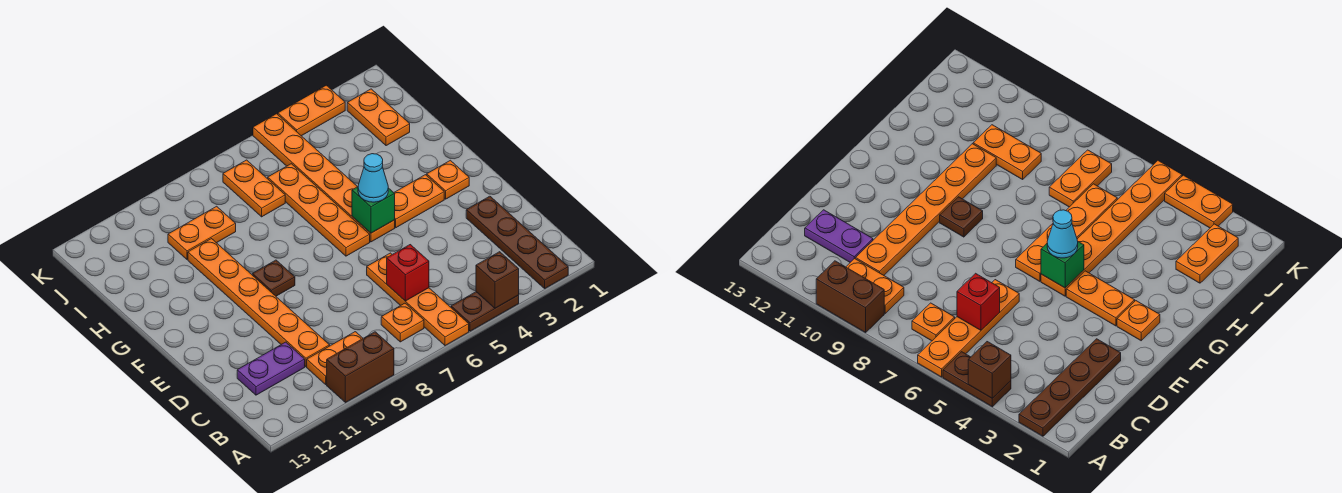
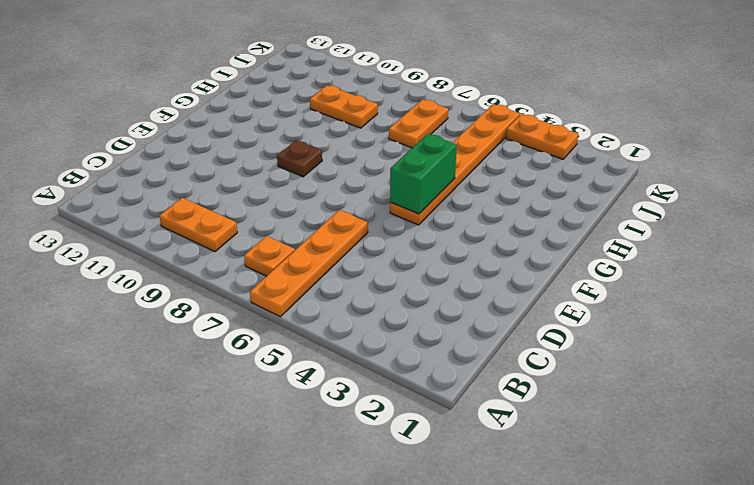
green 1x2 brick [390,134,457,214] -> green 1x1 brick [352,187,395,233]
none -> brown 1x4 plate [466,196,568,288]
none -> brown 1x2 plate [451,292,519,331]
none -> brown 1x2 brick [327,332,394,403]

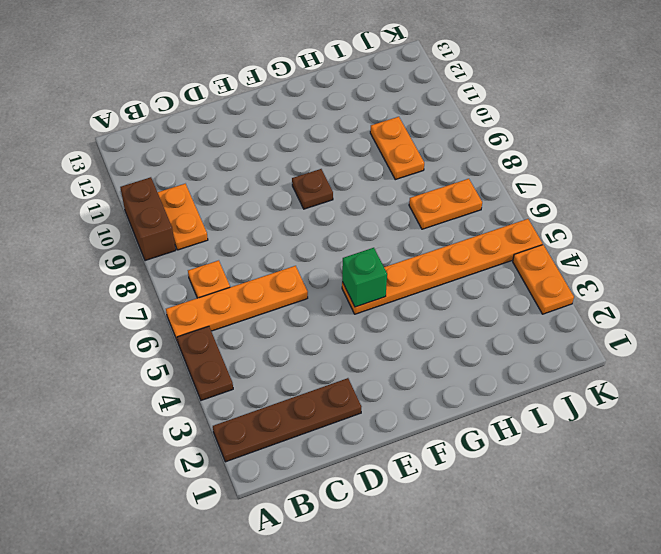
none -> orange 1x6 plate [188,239,330,367]
none -> purple 1x2 plate [237,342,305,395]
none -> orange 1x1 plate [427,160,469,199]

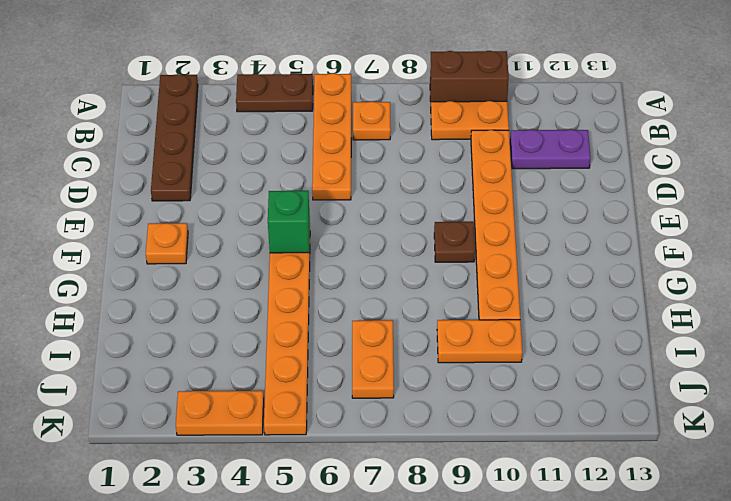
none -> orange 1x2 plate [394,175,444,228]
none -> orange 1x4 plate [268,164,370,256]
none -> orange 1x2 plate [347,89,410,146]

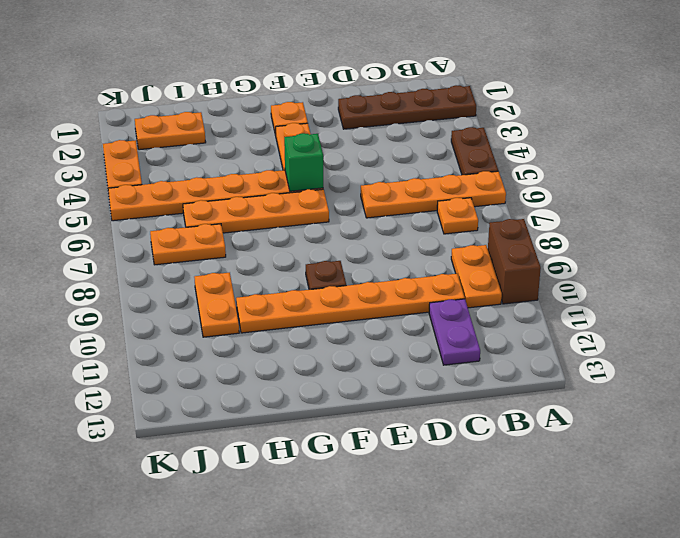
none -> brown 1x1 brick [476,252,519,308]
none -> red 1x1 brick [387,245,429,301]
none -> cyan 1x1 cone [358,154,388,202]

